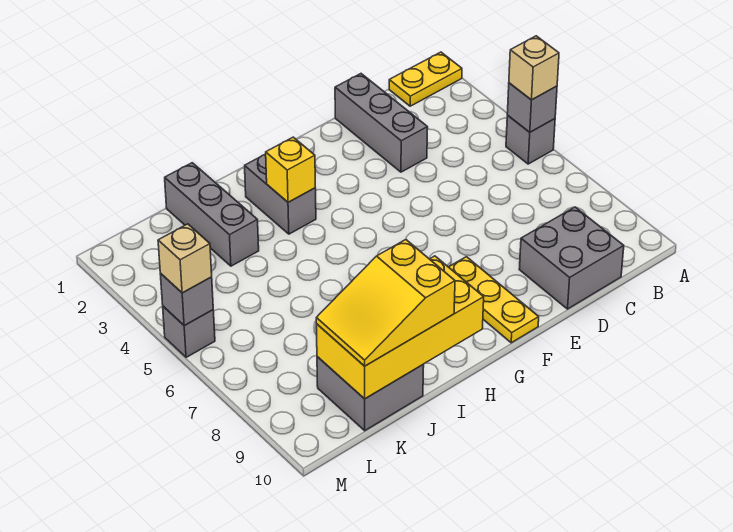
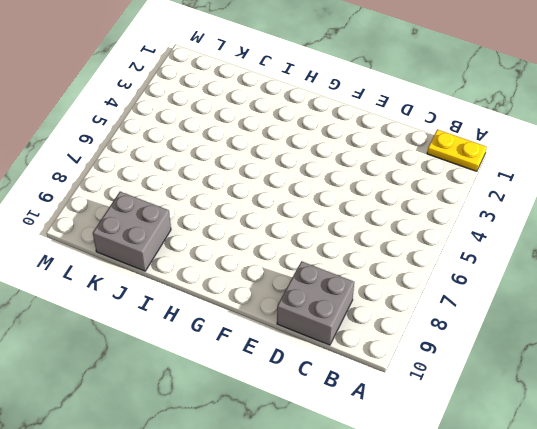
none -> grey 1x1 brick [506,116,555,164]
none -> grey 1x3 brick [335,74,428,172]
none -> yellow 1x3 plate [449,257,539,343]

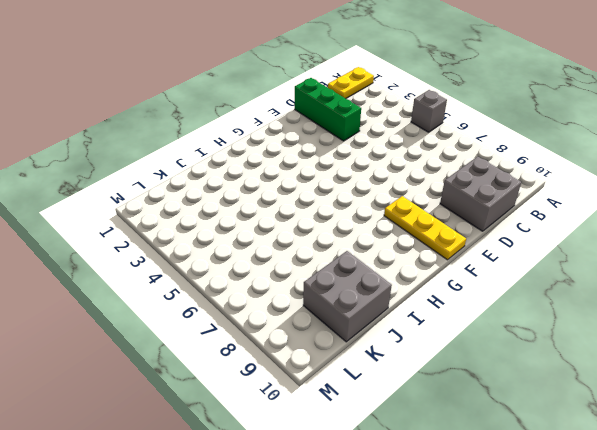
green 1x3 brick [295,78,361,141] -> grey 1x3 brick [335,74,428,172]
none -> grey 1x2 brick [245,154,316,234]
none -> grey 1x3 brick [165,163,259,266]
none -> grey 1x1 brick [163,306,215,357]

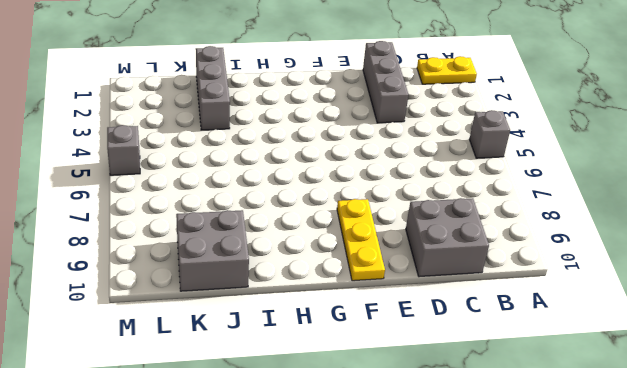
none -> grey 1x2 brick [245,154,316,234]
none -> grey 1x1 brick [507,83,557,132]
none -> yellow 1x1 brick [266,137,315,202]

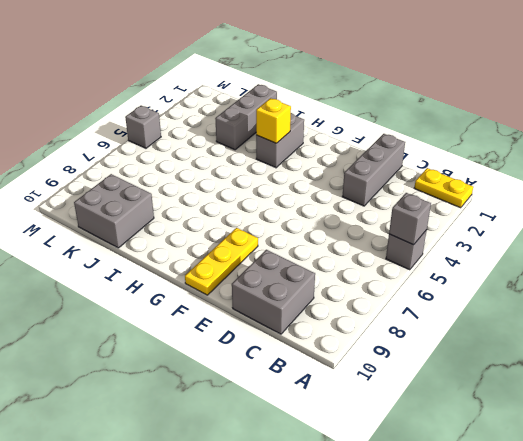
none -> yellow 2x4 brick [316,256,484,399]
none -> grey 1x1 brick [160,274,213,326]
none -> tan 1x1 brick [509,36,559,100]

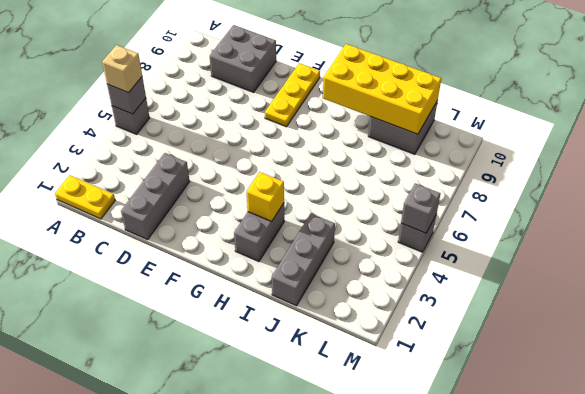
none -> yellow 2x3 slope [316,240,455,366]
none -> tan 1x1 brick [158,224,212,293]

